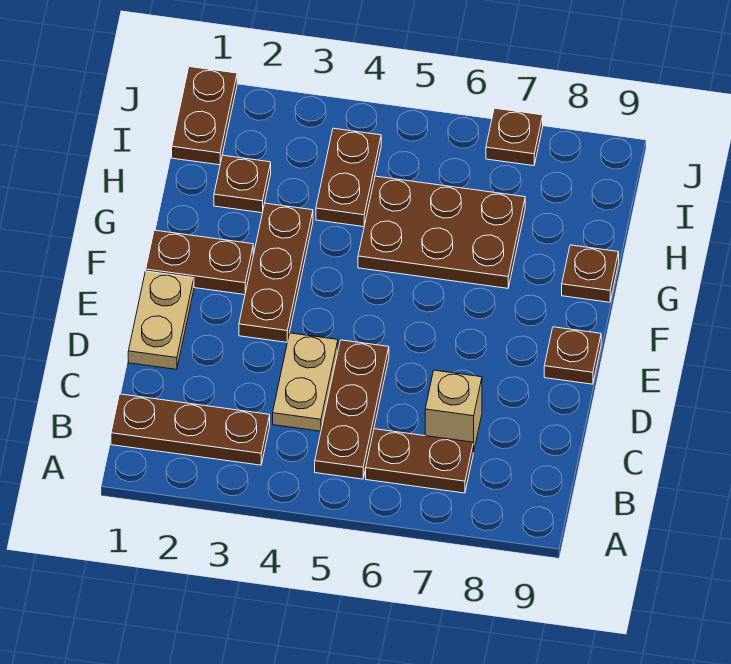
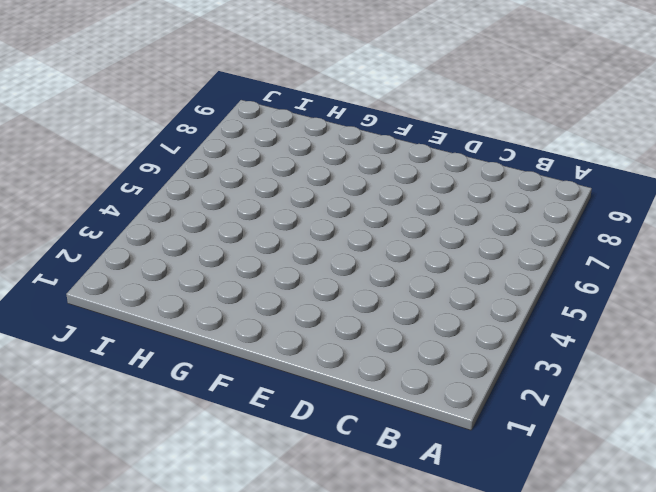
none -> brown 1x3 plate [111,394,270,465]
none -> brown 1x3 plate [315,340,389,479]
none -> brown 1x2 plate [366,429,473,493]

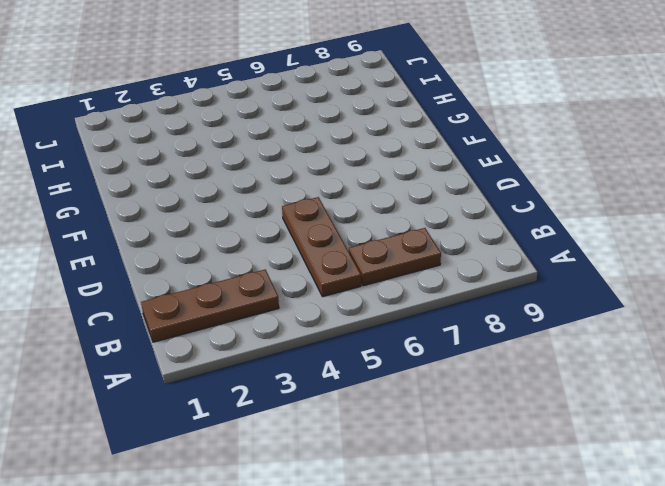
none -> tan 1x2 plate [273,333,338,431]
none -> tan 1x1 brick [425,370,482,452]
none -> tan 1x2 plate [128,271,194,369]

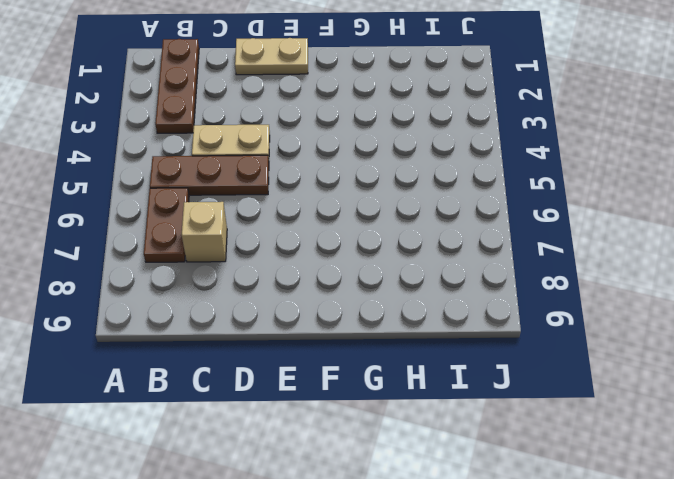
none -> brown 1x3 plate [239,203,313,342]
none -> brown 1x1 plate [544,327,601,384]
none -> brown 1x2 plate [146,230,253,295]

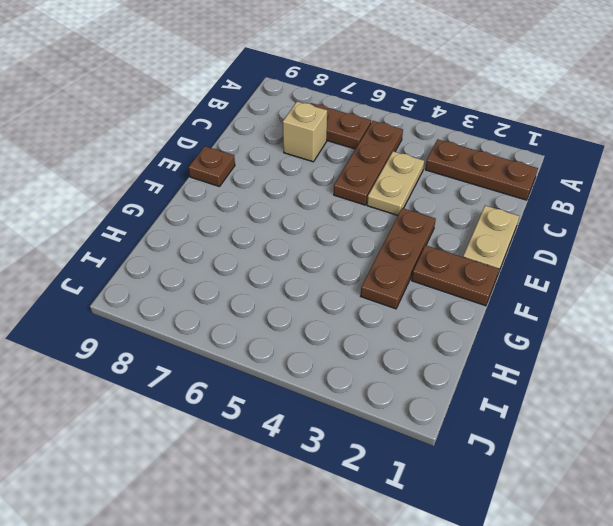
none -> brown 2x3 plate [358,176,525,288]
none -> brown 1x1 plate [562,245,619,302]
none -> brown 1x1 plate [214,155,271,213]

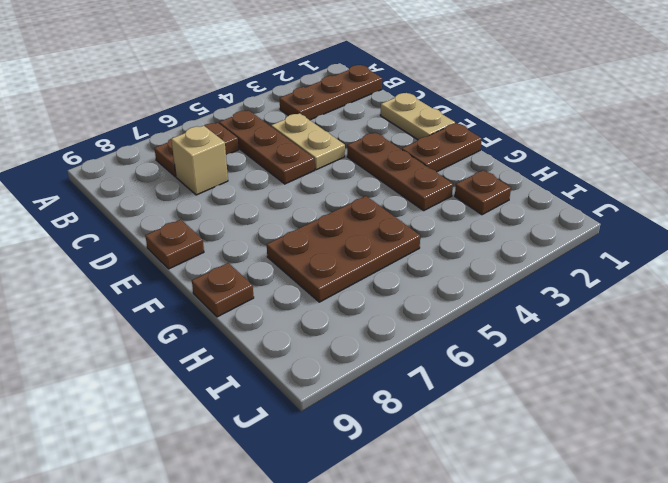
none -> brown 1x2 plate [316,128,381,227]
none -> brown 1x2 plate [172,67,237,165]
none -> brown 1x1 plate [486,108,543,166]

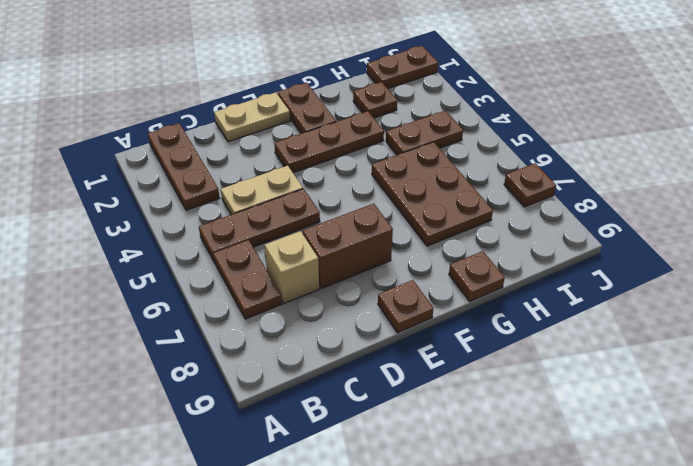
brown 1x2 brick [303,204,393,289] -> none

